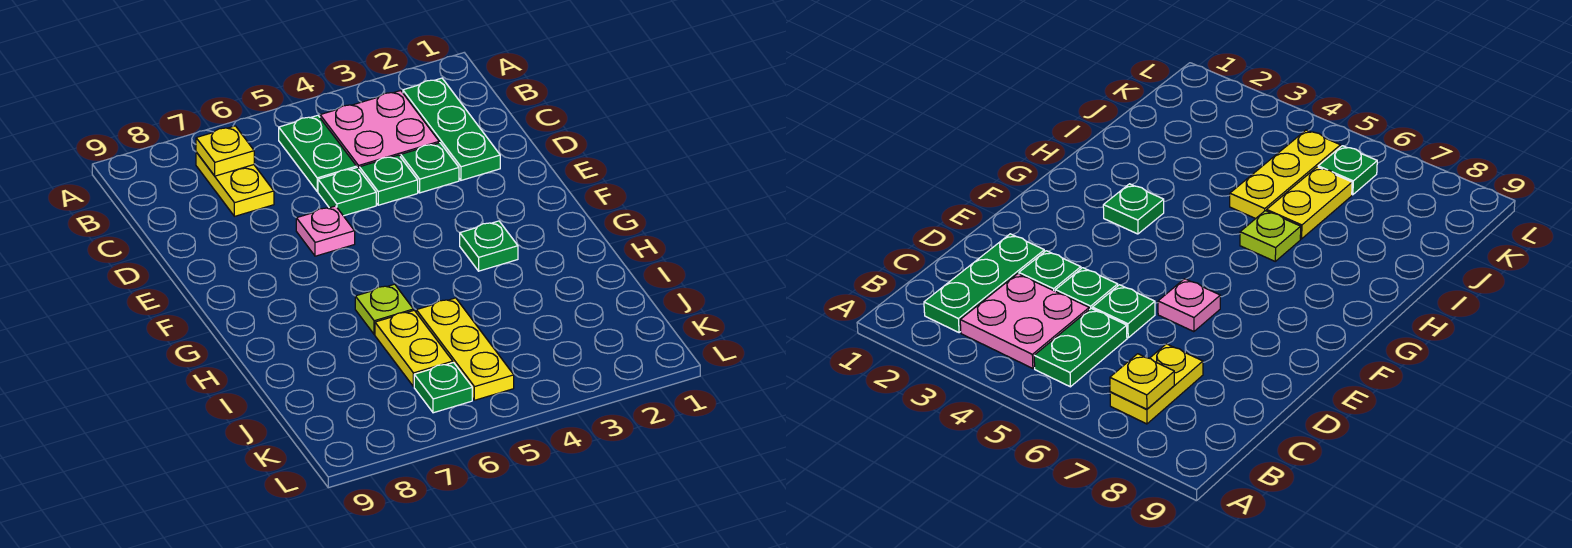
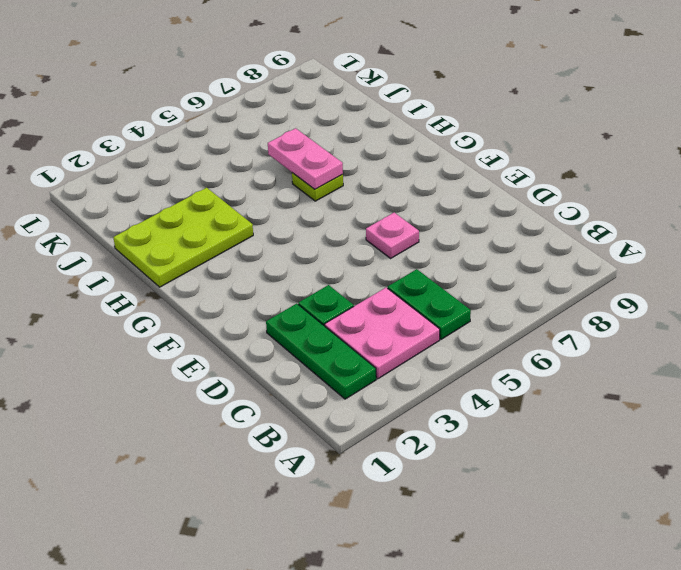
lime 2x3 plate [113,188,253,287] -> none
pink 1x2 plate [268,128,343,189] -> none
none -> yellow 1x2 plate [196,152,274,216]
none -> green 1x1 plate [359,155,418,205]
none -> green 1x1 plate [318,168,376,216]

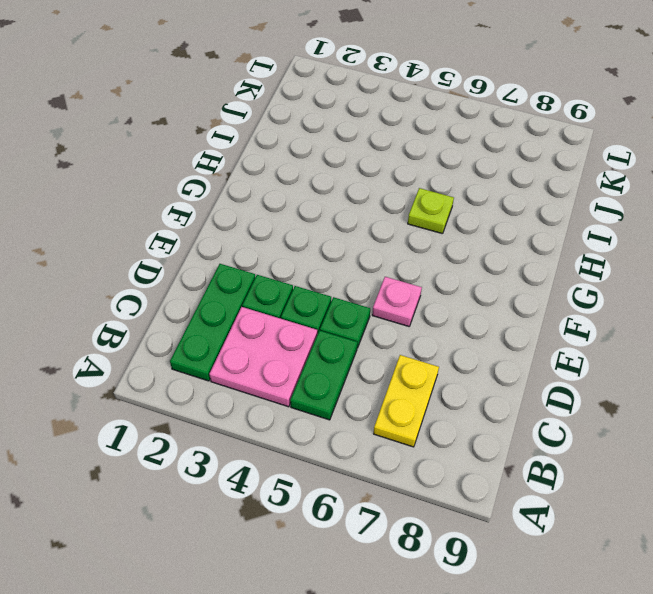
none -> green 1x1 plate [460,221,518,271]
none -> yellow 1x3 plate [416,298,514,400]
none -> yellow 1x2 plate [375,310,453,387]

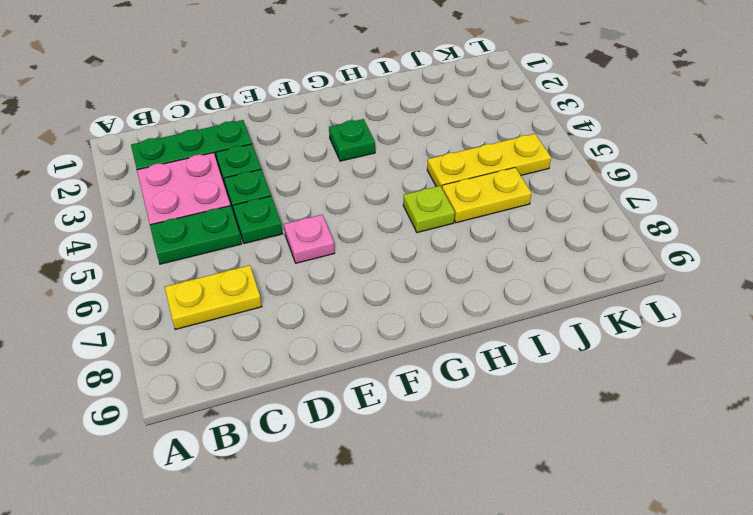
none -> green 1x1 plate [414,363,472,413]
none -> yellow 1x1 plate [196,126,254,176]

